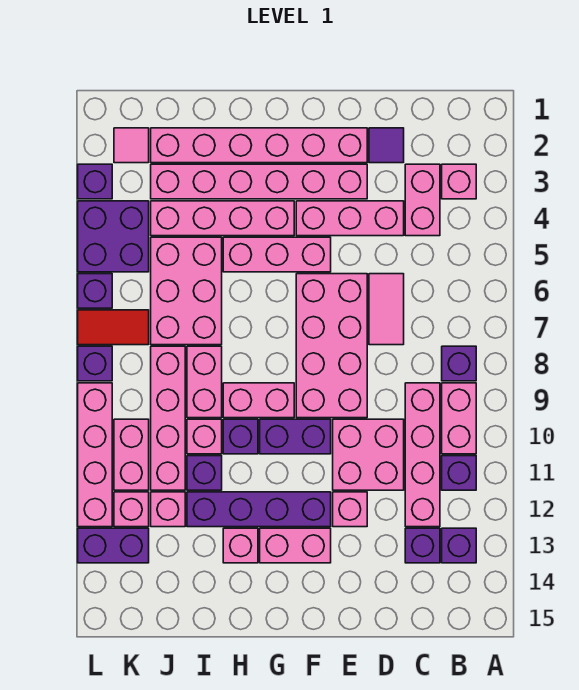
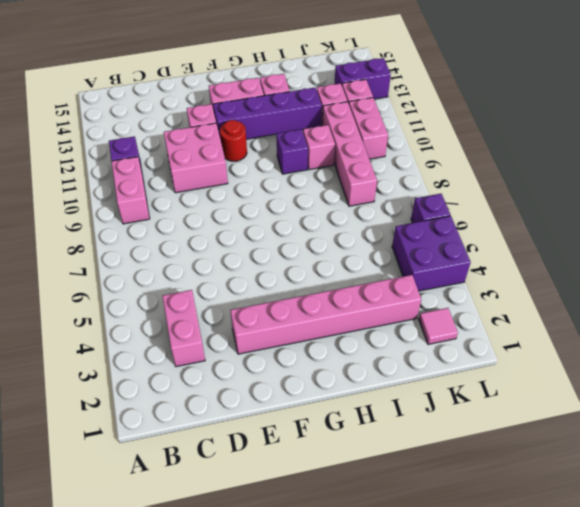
red 1x1 round brick [220,120,247,161] -> none
none -> pink 1x1 brick [442,164,476,199]
none -> purple 1x1 brick [442,346,476,381]
none -> purple 1x1 brick [442,528,476,563]
none -> pink 1x4 brick [405,383,440,527]

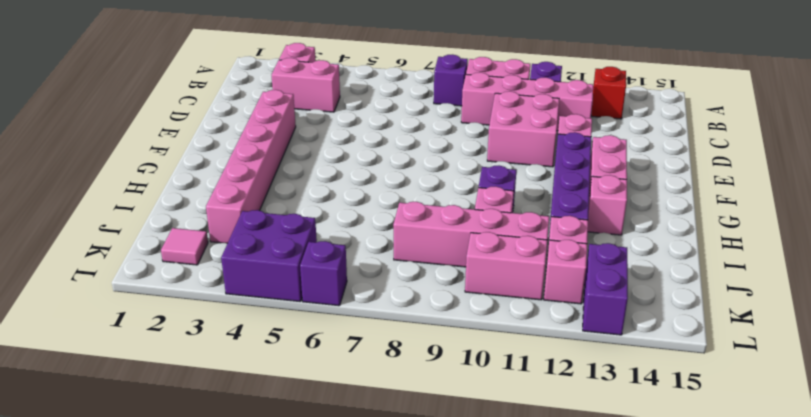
red 1x1 brick [591,67,626,119] -> purple 1x1 brick [442,528,476,563]
none -> purple 1x1 brick [405,528,440,563]
none -> purple 1x1 tile [369,128,404,163]
none -> pink 1x3 brick [296,201,404,236]
none -> pink 1x2 tile [369,274,404,345]

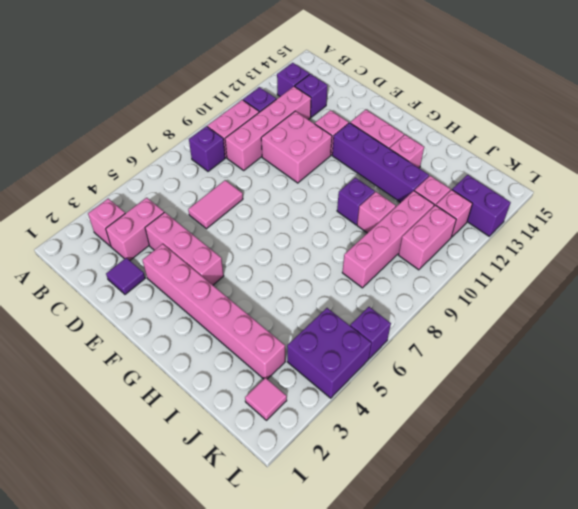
none -> pink 1x6 brick [151,128,367,163]
none -> pink 2x4 brick [296,274,367,418]
none -> pink 1x3 brick [223,237,331,272]
none -> purple 1x2 brick [260,419,331,454]

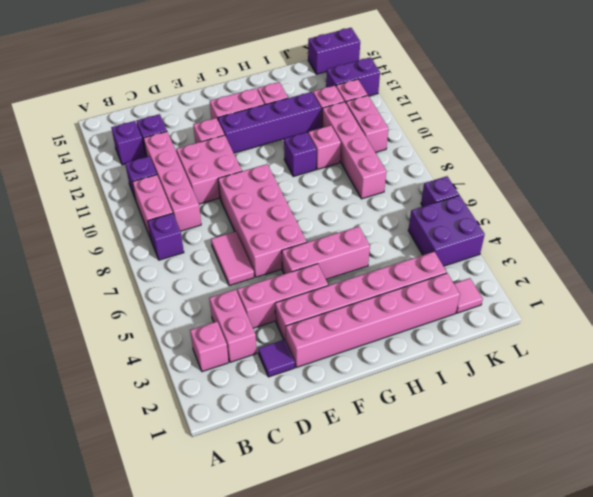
purple 1x2 brick [308,28,360,74] -> purple 1x2 brick moved to [260,419,331,454]
none -> pink 1x4 brick [151,201,294,236]
none -> pink 1x2 brick [223,383,294,418]
none -> pink 2x3 brick [151,237,222,345]
none -> pink 1x2 brick [187,346,222,418]

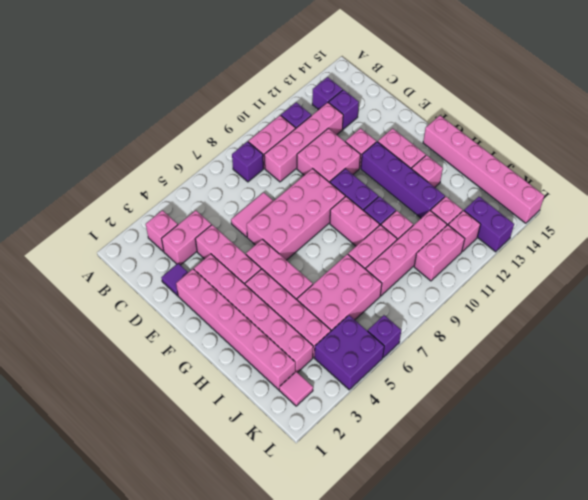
pink 1x6 brick [423,116,544,223] -> none
none -> purple 1x1 brick [187,456,222,490]
none -> red 1x2 tile [78,310,149,345]
none -> purple 1x1 brick [78,164,112,199]
none -> purple 1x1 brick [78,346,112,381]

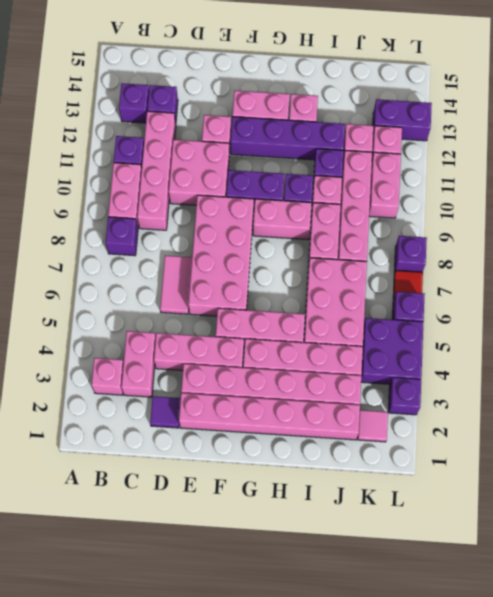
red 1x1 tile [393,270,423,300] -> red 1x2 tile [78,310,149,345]
none -> pink 1x4 brick [78,383,112,527]

